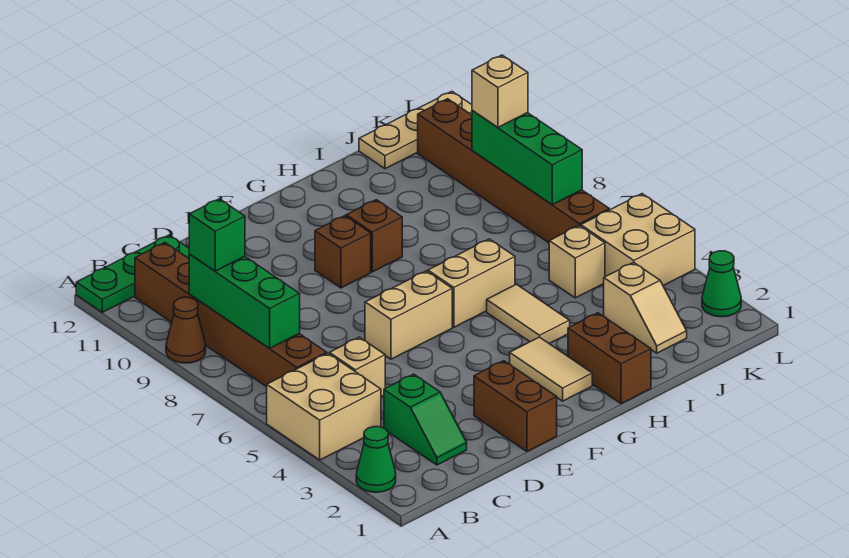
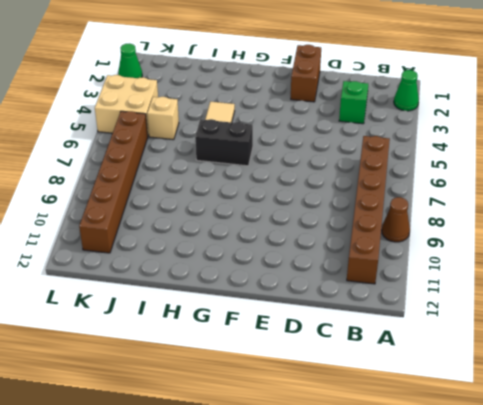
black 1x2 brick [195,119,253,166] -> tan 1x2 brick [428,239,515,327]
none -> tan 2x2 brick [267,353,381,460]
none -> green 1x3 plate [76,235,189,312]
none -> tan 1x1 brick [330,337,385,397]

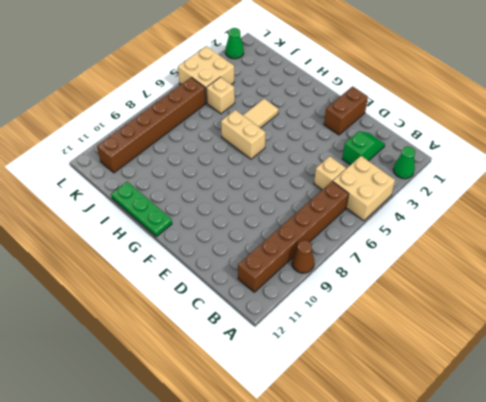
green 1x3 plate [111,182,172,237] -> green 1x3 plate moved to [76,235,189,312]
none -> tan 1x2 brick [365,271,452,359]
none -> brown 1x1 brick [315,216,371,288]
none -> tan 1x2 tile [510,337,592,401]

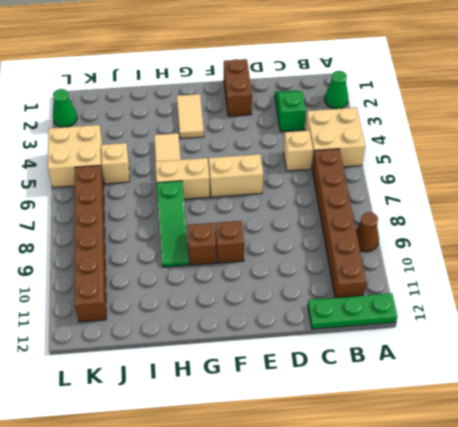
green 1x3 slope [157,181,189,267] -> none
none -> brown 1x2 brick [568,313,651,404]
none -> tan 1x2 slope [604,262,687,353]
none -> tan 1x3 plate [359,91,472,169]

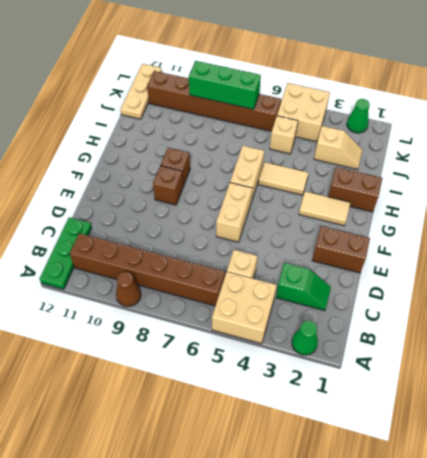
none -> green 1x3 brick [189,254,300,348]
none -> green 1x1 brick [189,199,245,271]
none -> tan 1x1 brick [472,55,528,127]

